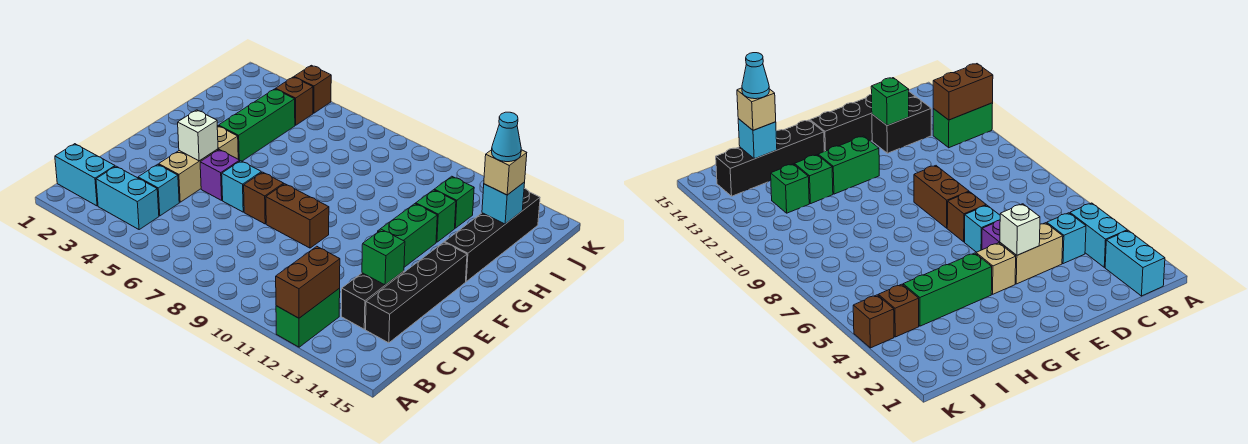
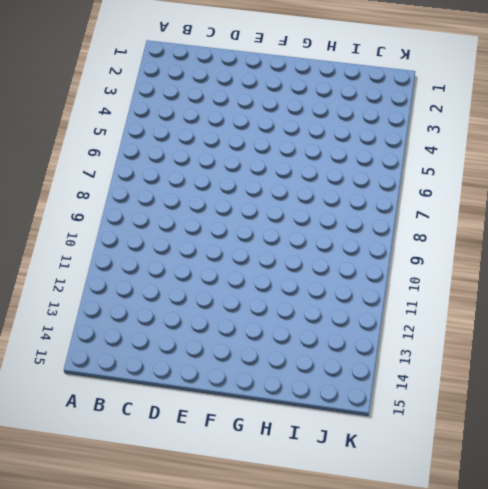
none -> green 1x2 brick [276,289,340,347]
none -> cyan 1x2 brick [55,144,115,206]
none -> cyan 1x2 brick [96,166,159,230]

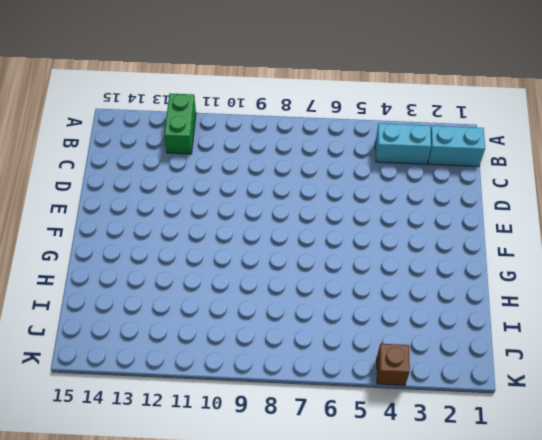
none -> cyan 1x1 brick [138,164,179,216]
none -> black 1x2 brick [341,271,404,329]
none -> black 1x4 brick [366,242,467,343]

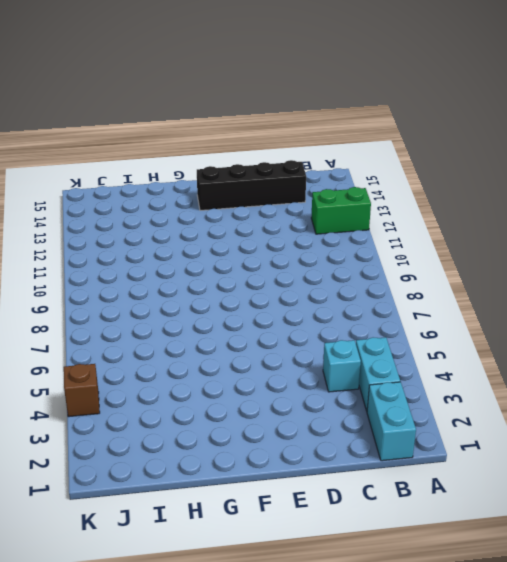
none -> black 1x2 brick [341,271,404,329]
none -> tan 1x2 brick [159,149,218,202]
none -> purple 1x1 brick [200,150,240,200]

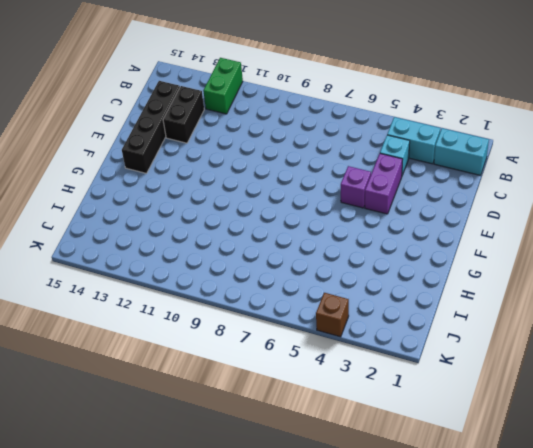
purple 1x2 brick [365,154,403,214] -> tan 1x2 brick [159,149,218,202]
none -> cyan 1x1 brick [222,161,262,212]
none -> brown 1x1 brick [244,172,284,224]
none -> brown 1x2 brick [266,184,329,248]

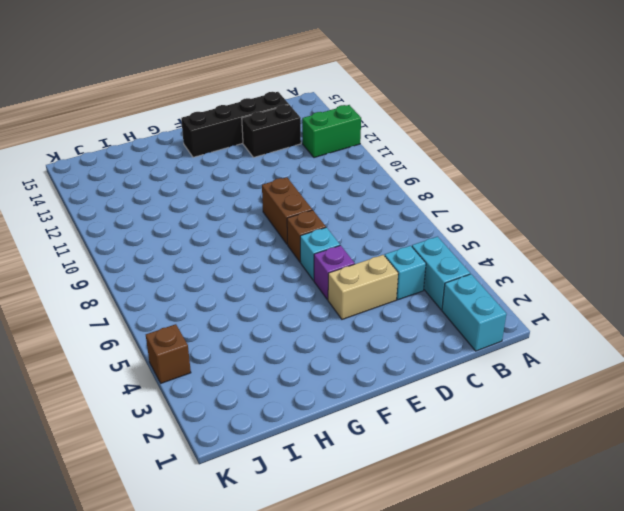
none -> tan 1x1 brick [217,126,238,159]
none -> green 1x2 brick [378,204,437,267]
none -> green 1x3 brick [219,89,295,161]

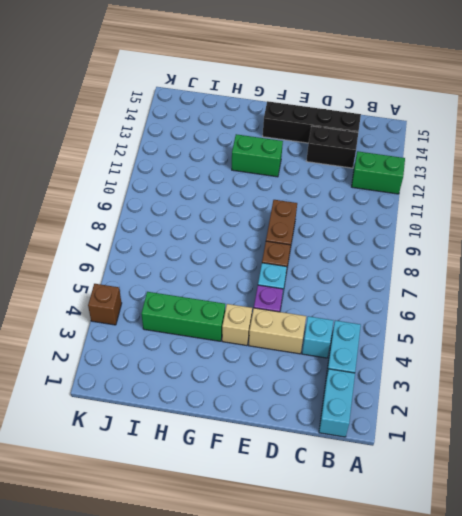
none -> black 1x4 brick [445,189,540,281]
none -> green 1x1 brick [416,190,456,242]
none -> green 1x1 brick [434,176,474,228]

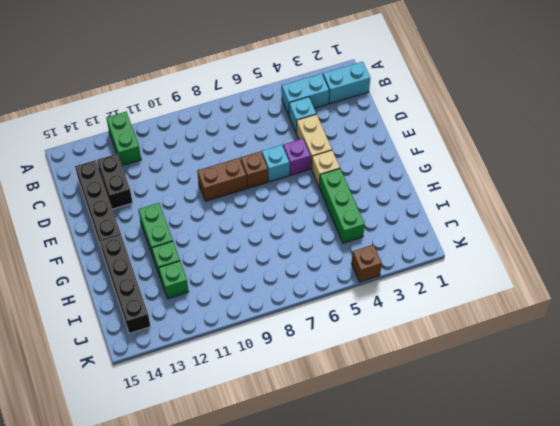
none -> brown 1x1 brick [276,77,313,125]
none -> brown 1x2 brick [276,246,340,318]
none -> green 1x1 brick [362,229,405,285]

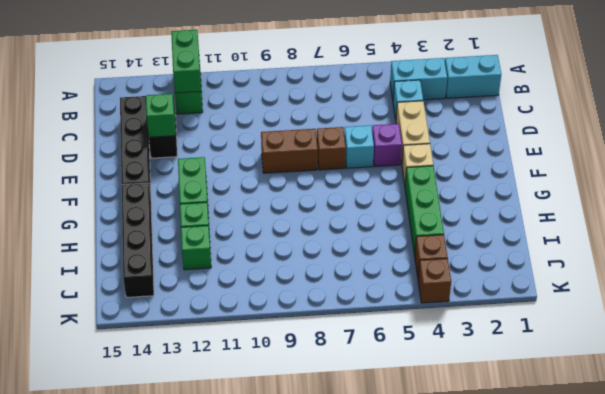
green 1x2 brick [171,30,201,93] -> brown 1x2 brick [276,246,340,318]
none -> white 1x1 brick [178,110,218,161]
none -> cyan 1x1 brick [482,182,525,224]
none -> tan 1x1 brick [484,150,527,195]

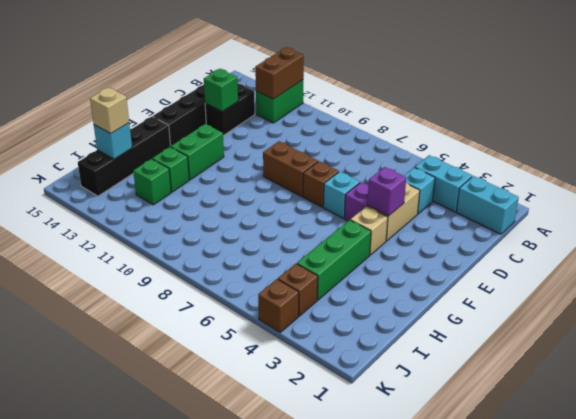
purple 1x1 brick [367,167,406,216] -> white 1x1 brick [178,110,218,161]
none -> cyan 1x1 cone [492,112,521,162]

